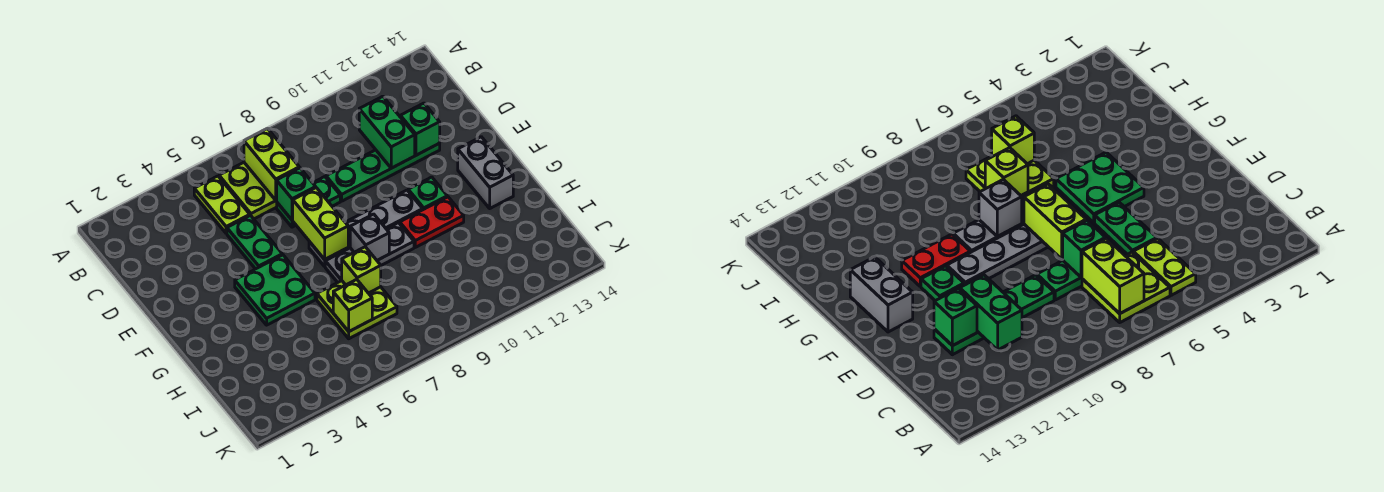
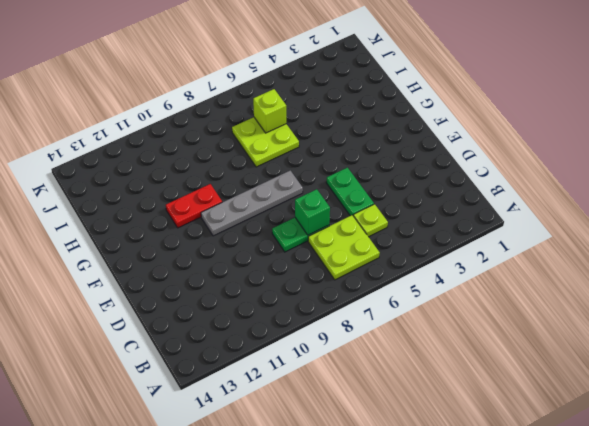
lime 1x1 plate [353,204,388,237] -> lime 1x2 plate [194,176,250,233]
none -> green 1x4 plate [326,144,440,201]
none -> green 2x2 plate [235,255,315,325]
none -> green 1x1 plate [408,177,447,210]

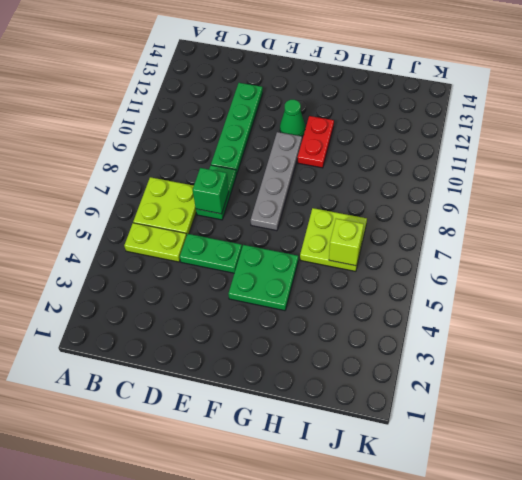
green 1x1 cone [280,100,305,136] -> green 1x1 plate [408,177,447,210]
none -> grey 1x2 brick [458,137,513,208]
none -> grey 1x3 plate [325,223,414,282]
none -> lime 1x2 brick [244,128,299,200]

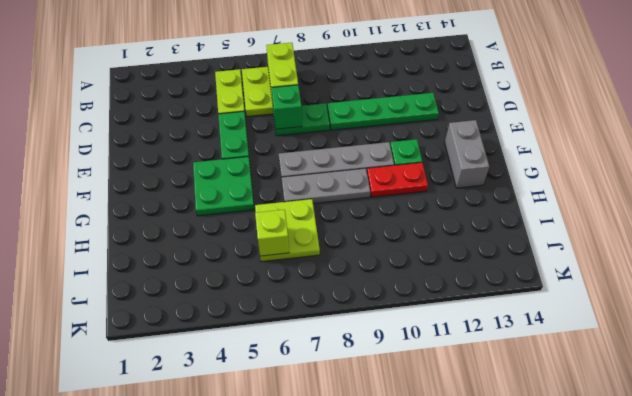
none -> green 1x2 brick [359,96,415,168]
none -> green 1x1 brick [400,103,440,155]
none -> lime 1x2 brick [293,188,348,259]

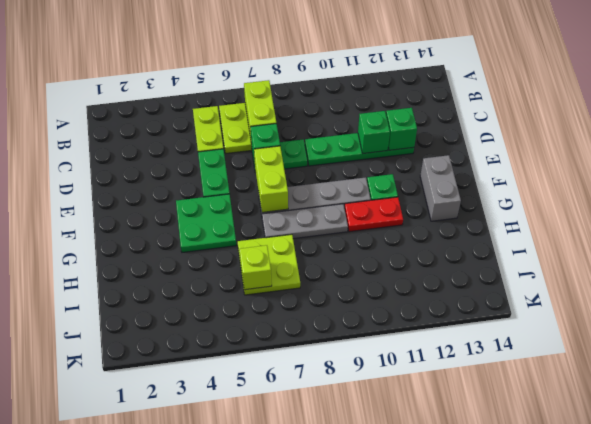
green 1x1 brick [358,111,390,154] -> green 1x2 brick [359,96,415,168]
none -> grey 1x1 brick [350,214,389,260]
none -> lime 1x1 brick [342,247,381,293]

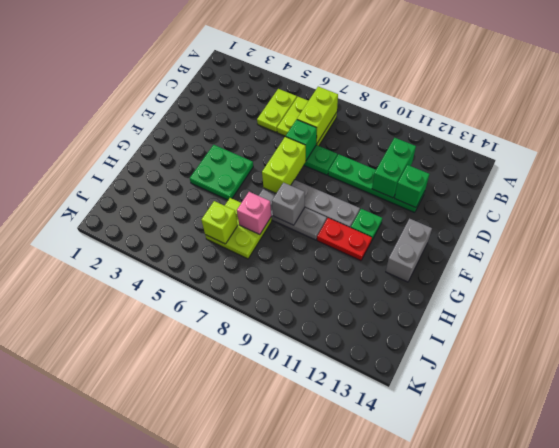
pink 1x1 brick [237,192,271,235] -> lime 1x1 brick [342,247,381,293]
none -> green 1x2 plate [227,215,282,269]

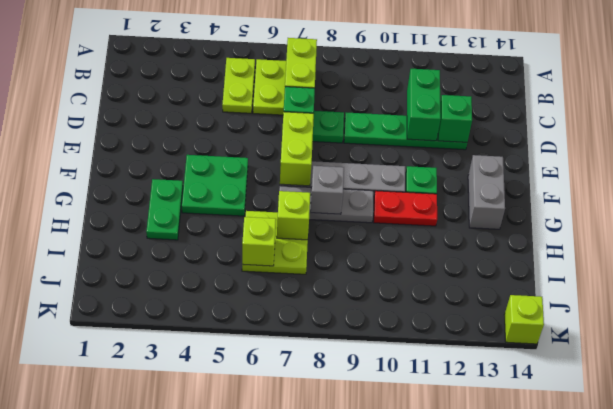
green 1x2 plate [146,179,183,240] -> green 1x2 plate moved to [227,215,282,269]
lime 1x1 brick [504,295,544,344] -> none

